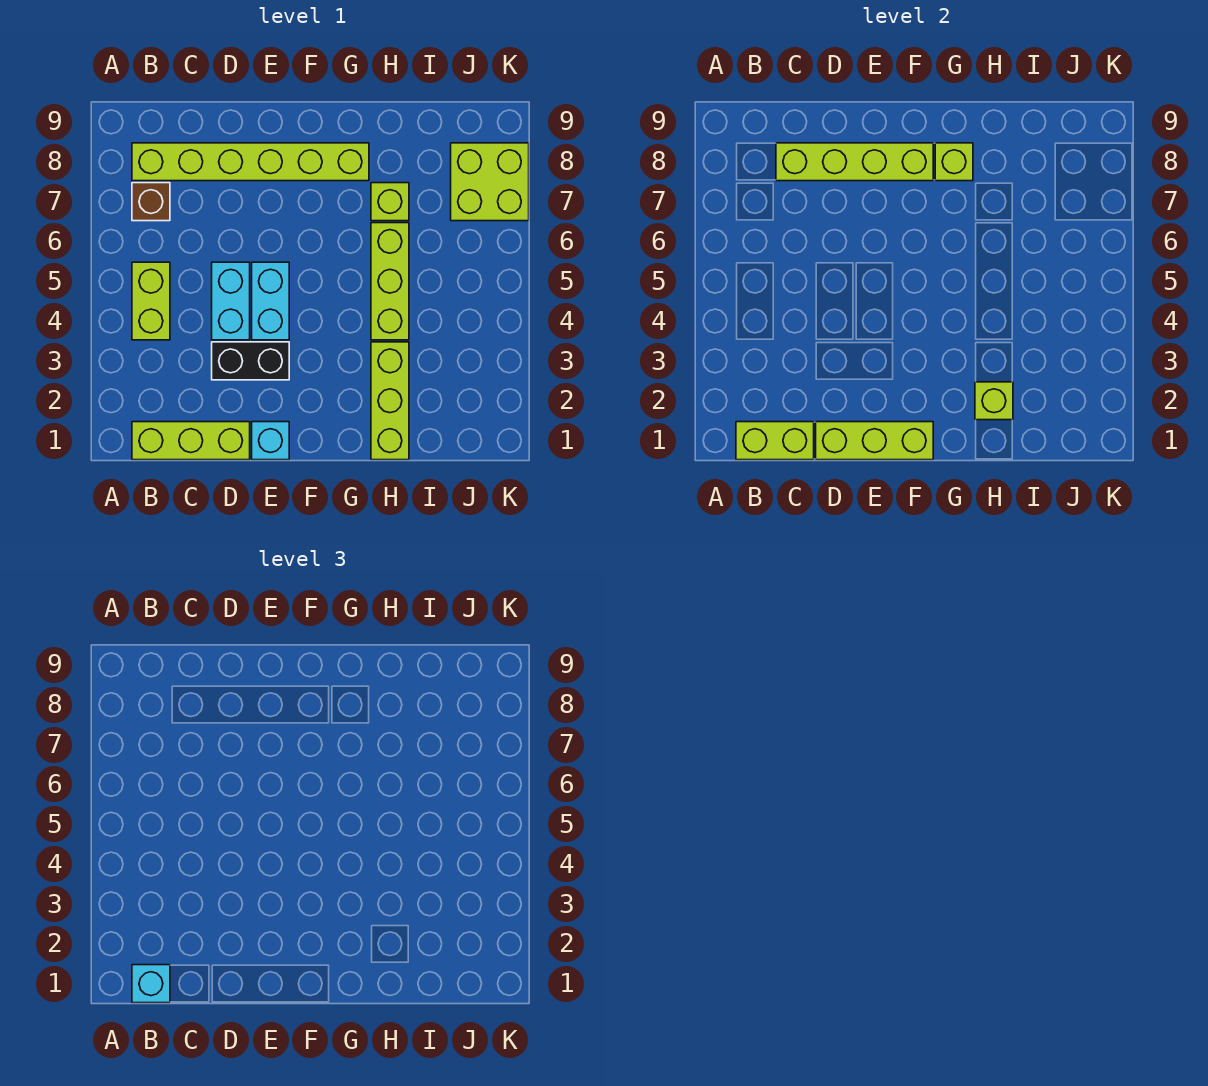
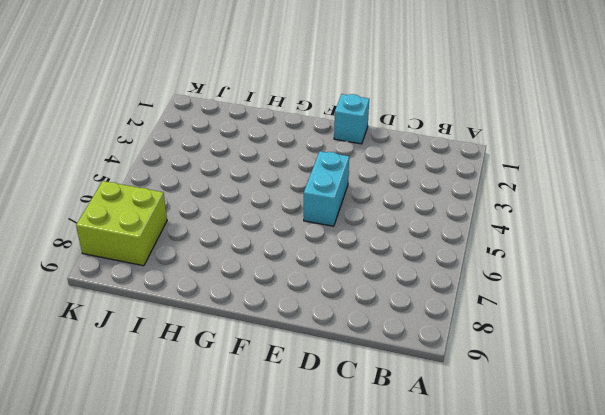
none -> lime 1x3 brick [132,422,250,460]
none -> lime 1x2 brick [132,262,170,340]
none -> brown 1x1 brick [132,183,170,221]

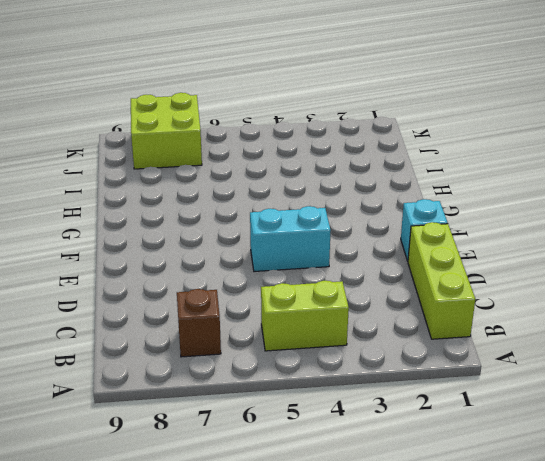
none -> lime 1x6 brick [132,143,369,181]
none -> black 1x2 brick [212,342,289,380]
none -> cyan 1x2 brick [212,262,250,340]

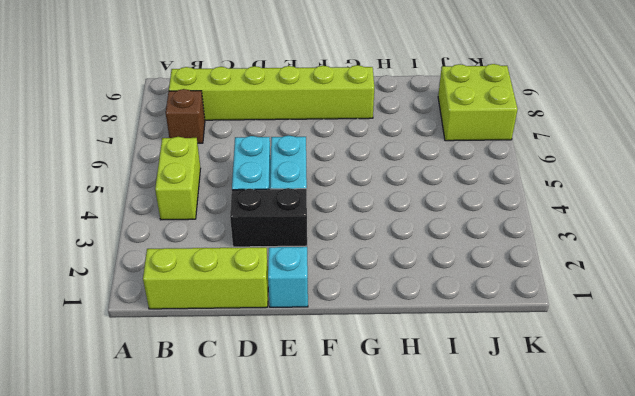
none -> lime 1x3 brick [371,342,409,460]
none -> lime 1x3 brick [371,223,409,340]
none -> lime 1x1 brick [371,183,409,221]

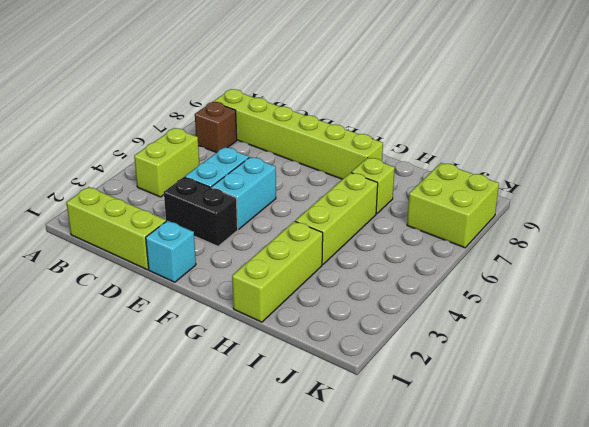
none -> lime 1x2 brick [736,422,814,460]
none -> lime 1x4 brick [776,143,933,181]
none -> lime 1x3 brick [816,422,933,460]

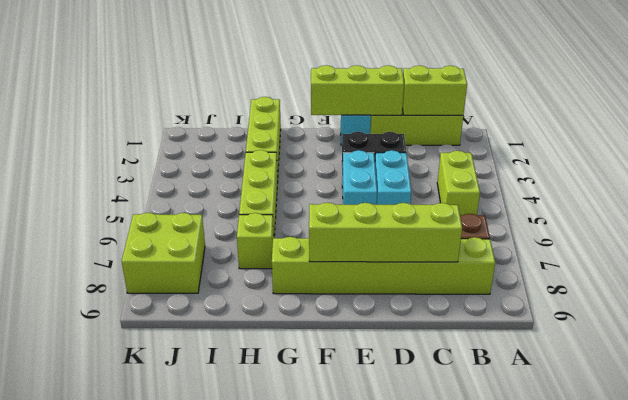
none -> lime 1x1 brick [935,143,973,181]
none -> lime 1x1 brick [975,382,1013,420]
none -> cyan 1x1 brick [132,965,170,1003]

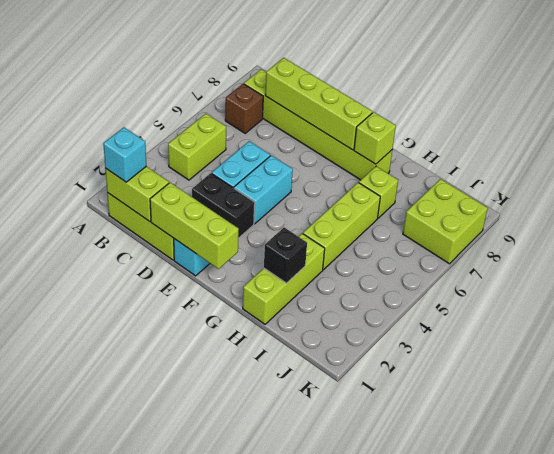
black 1x1 brick [264,227,307,283] -> lime 1x1 brick [975,382,1013,420]

